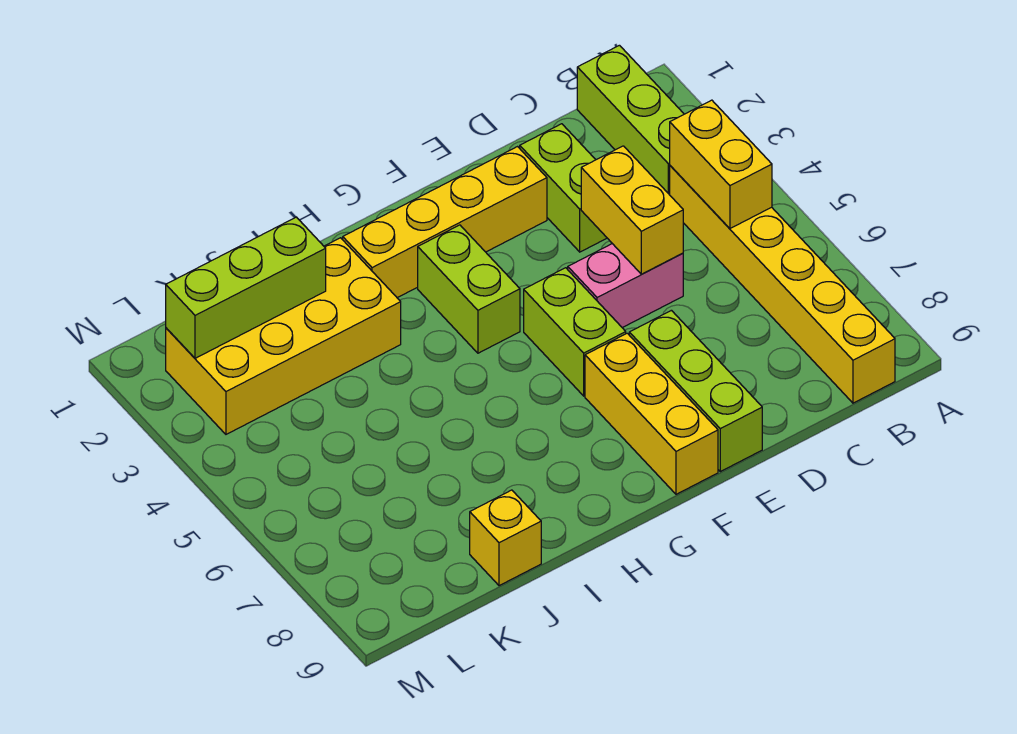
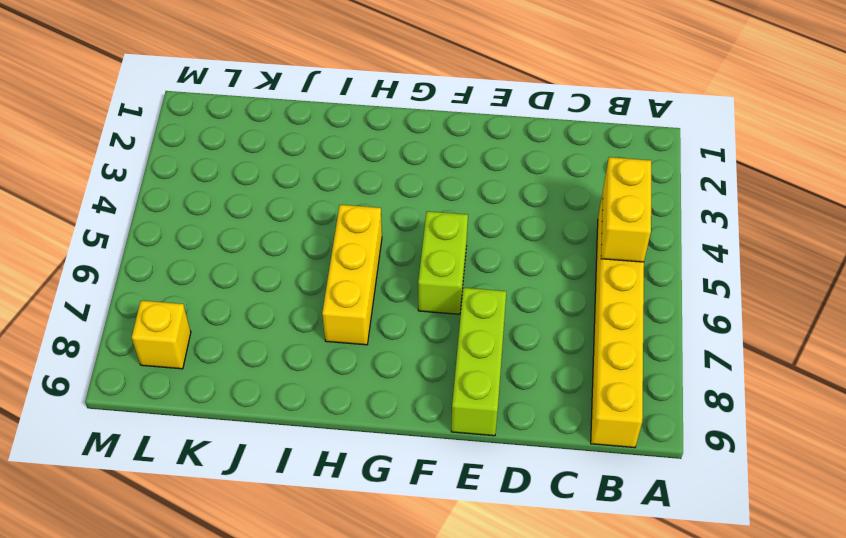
yellow 1x3 brick [322,205,382,345] -> yellow 1x3 brick moved to [585,333,718,494]
yellow 1x1 brick [132,301,191,369] -> yellow 1x1 brick moved to [470,490,541,586]
none -> lime 1x3 brick [577,45,684,195]
none -> lime 1x2 brick [520,124,607,252]
none -> pink 1x2 brick [568,244,683,328]

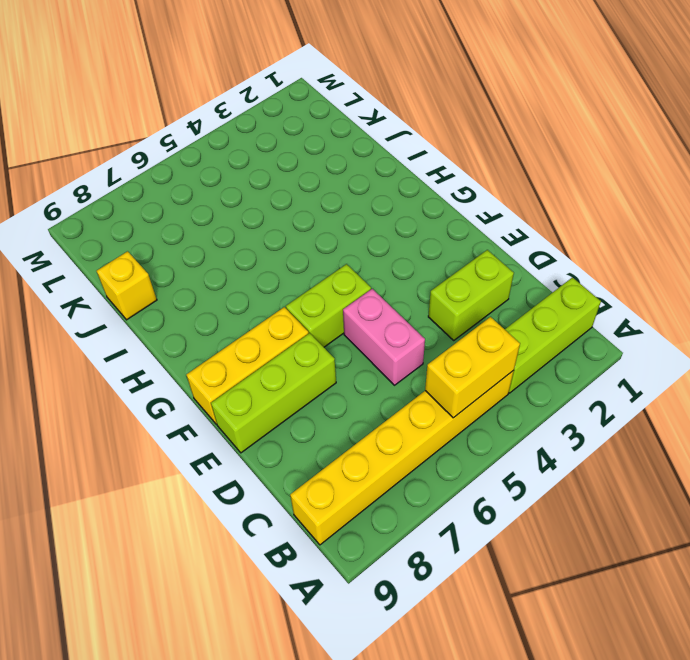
none -> yellow 1x4 brick [343,147,547,298]
none -> lime 1x2 brick [418,225,520,353]
none -> yellow 2x4 brick [166,238,401,434]

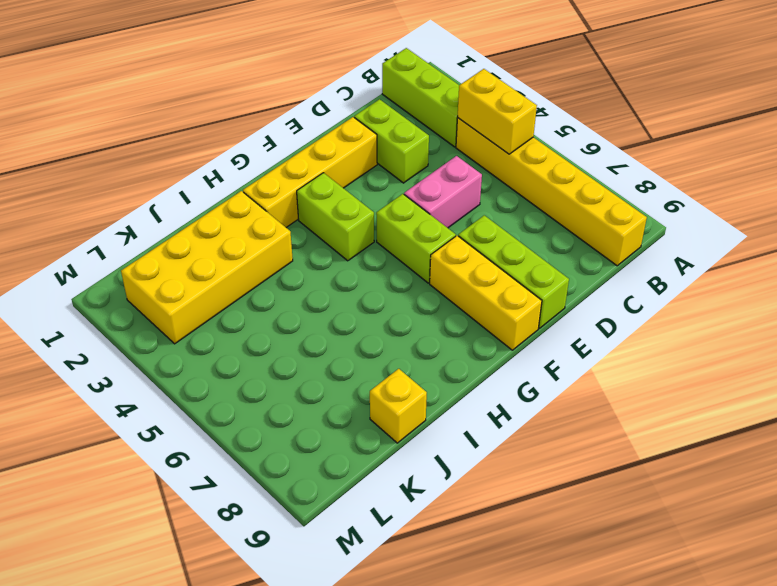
none -> yellow 1x2 brick [581,146,683,274]
none -> lime 1x3 brick [166,217,326,358]

